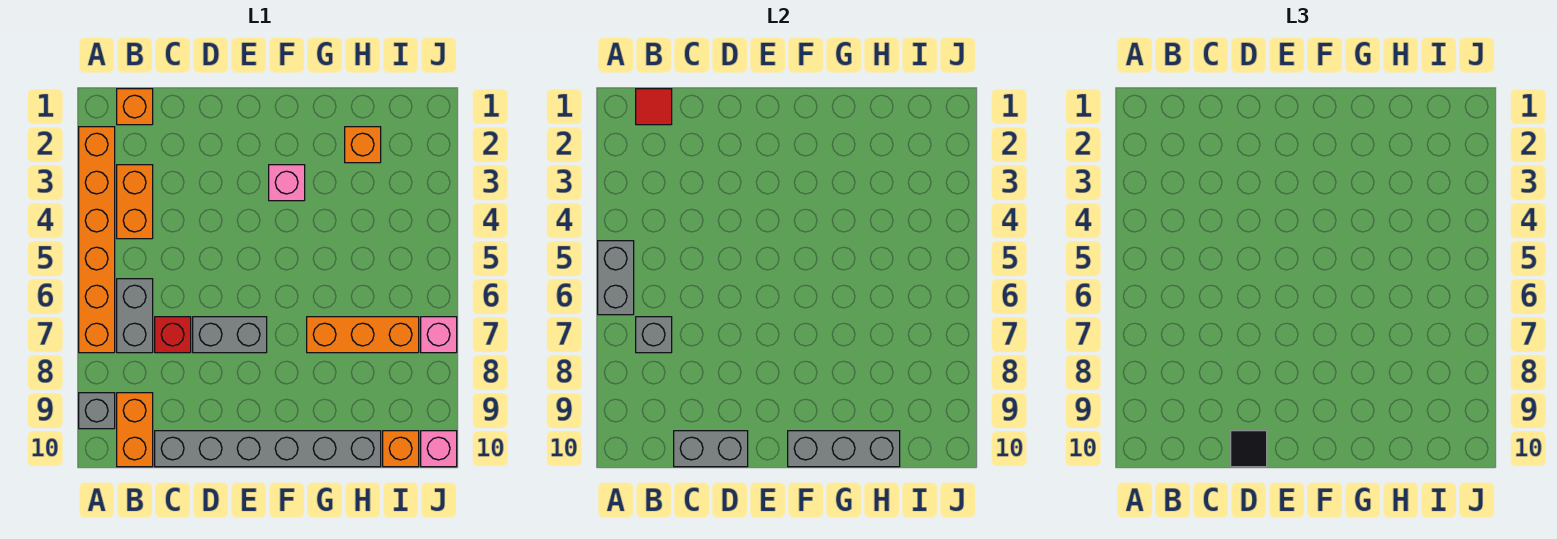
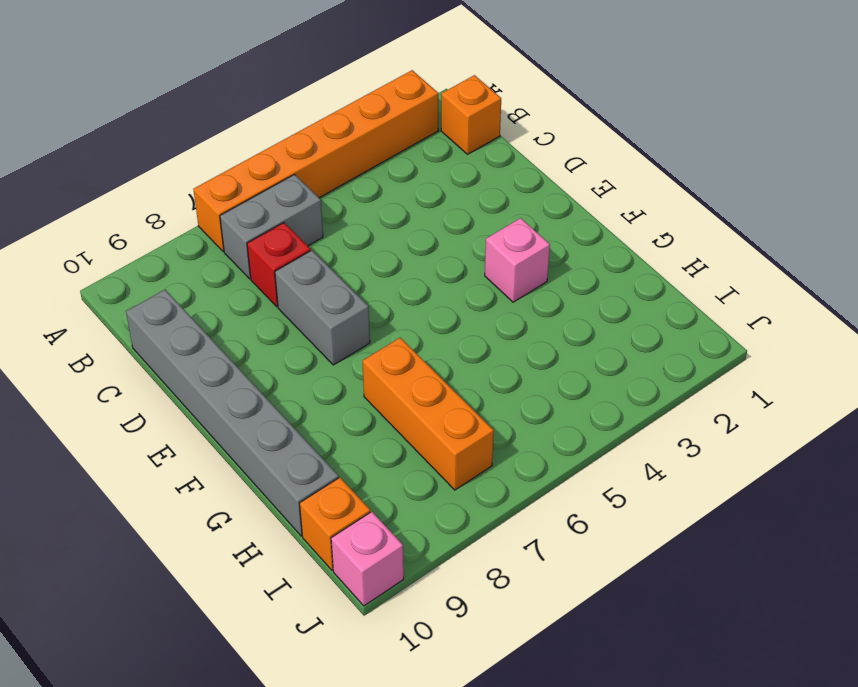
none -> grey 1x1 brick [79,393,115,429]
none -> orange 1x2 brick [117,165,153,239]
none -> orange 1x2 brick [117,393,153,467]

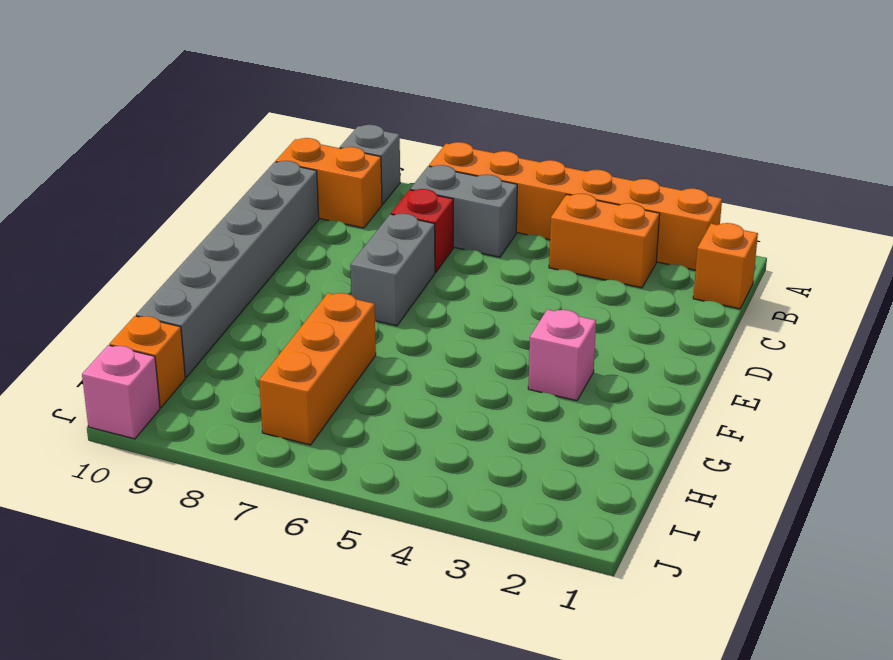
none -> orange 1x1 brick [345,127,381,163]
none -> pink 1x1 brick [421,317,457,353]
none -> grey 1x2 brick [598,241,634,315]

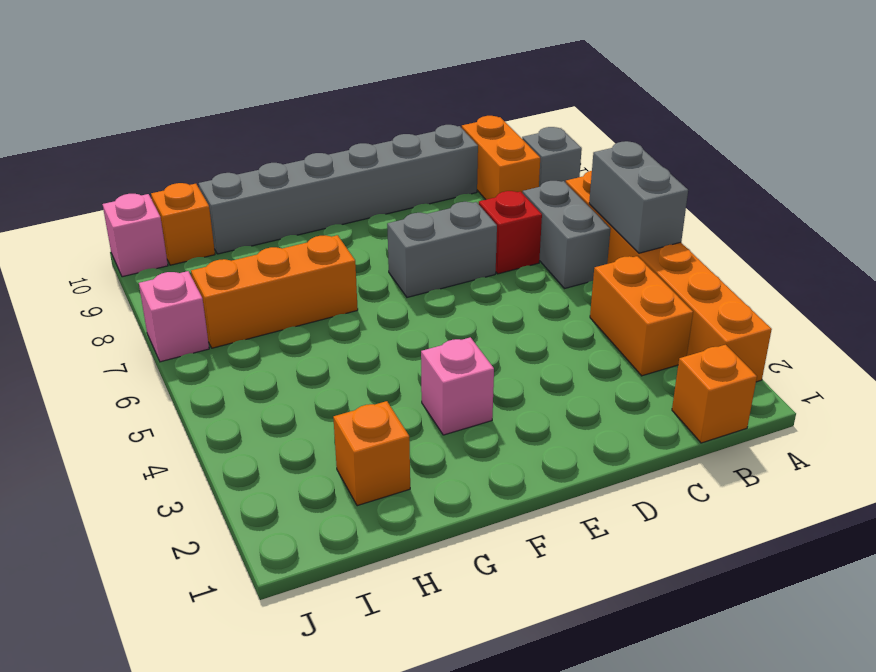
none -> red 1x1 tile [636,89,672,125]
none -> grey 1x1 brick [636,317,672,353]
none -> grey 1x2 brick [674,431,748,467]

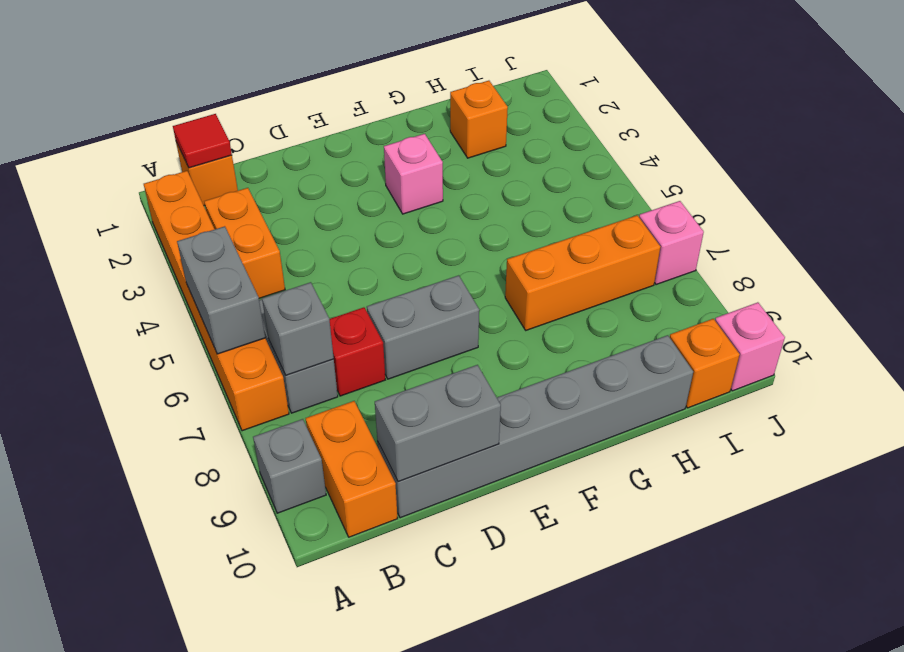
none -> grey 1x3 brick [788,431,900,467]
none -> black 1x1 tile [1231,431,1267,467]

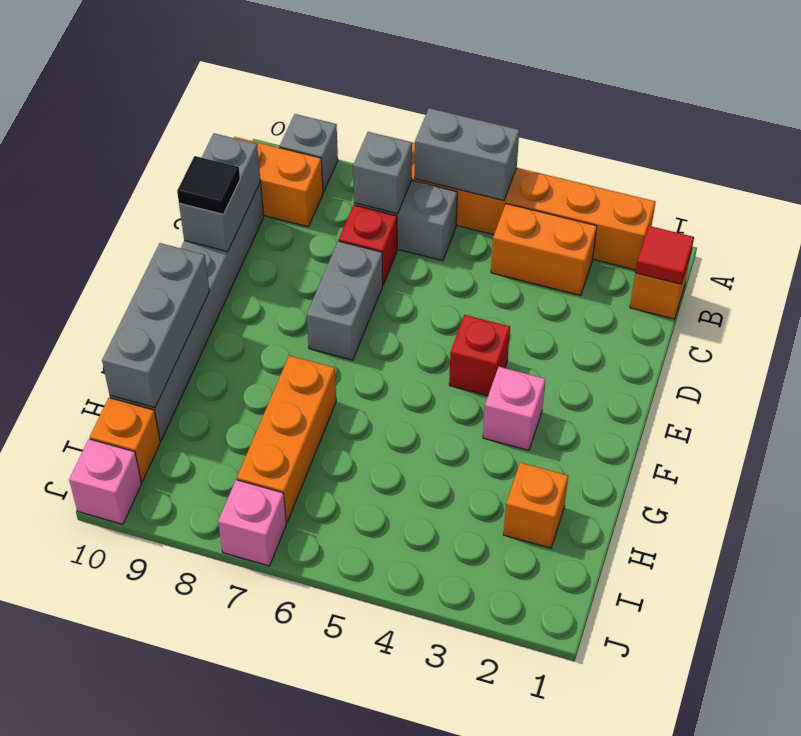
red 1x1 brick [449,315,510,396] -> none

